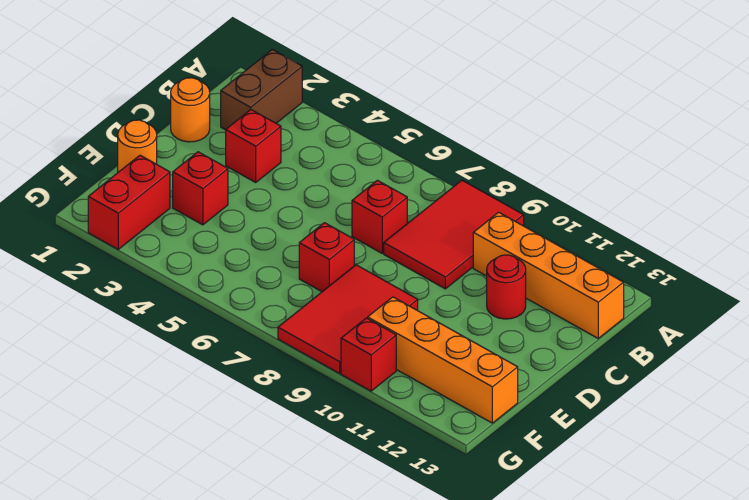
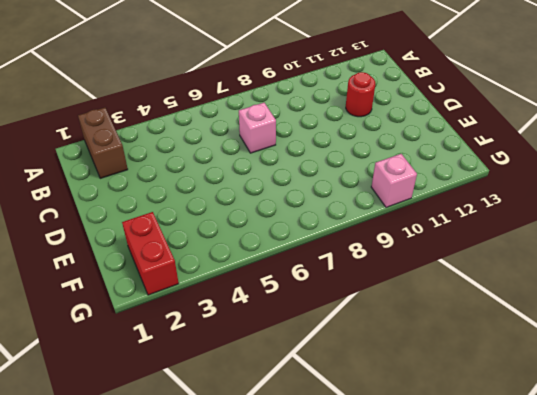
pink 1x1 brick [239,103,276,153] -> red 1x1 brick [352,180,407,253]
pink 1x1 brick [371,154,417,207] -> red 1x1 brick [341,318,396,391]
none -> red 2x3 tile [384,180,524,289]
none -> orange 1x4 brick [473,212,624,338]
none -> orange 1x1 round brick [171,78,210,142]

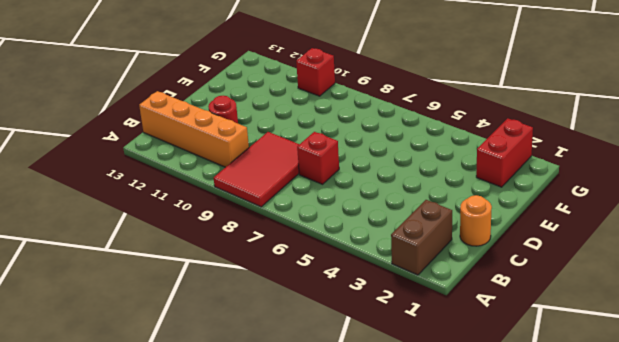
none -> red 1x1 brick [226,110,281,182]
none -> orange 1x1 round brick [118,120,157,172]
none -> red 1x1 brick [173,152,228,225]

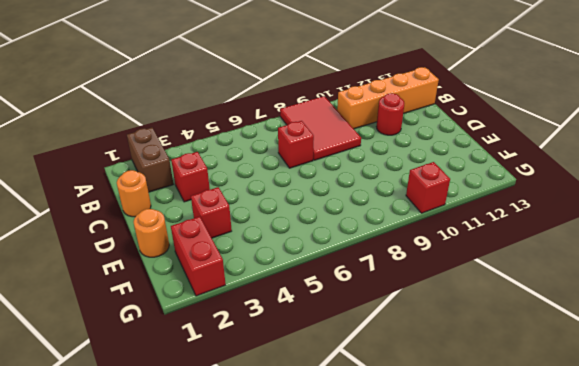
none -> red 1x1 brick [299,223,354,292]
none -> red 2x3 tile [278,265,418,373]
none -> orange 1x4 brick [368,297,518,423]

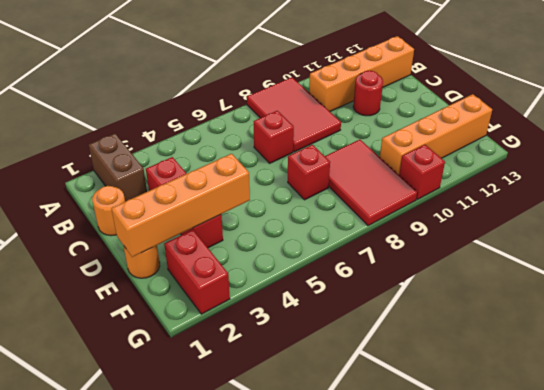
orange 1x4 brick [111,154,250,257] -> none

